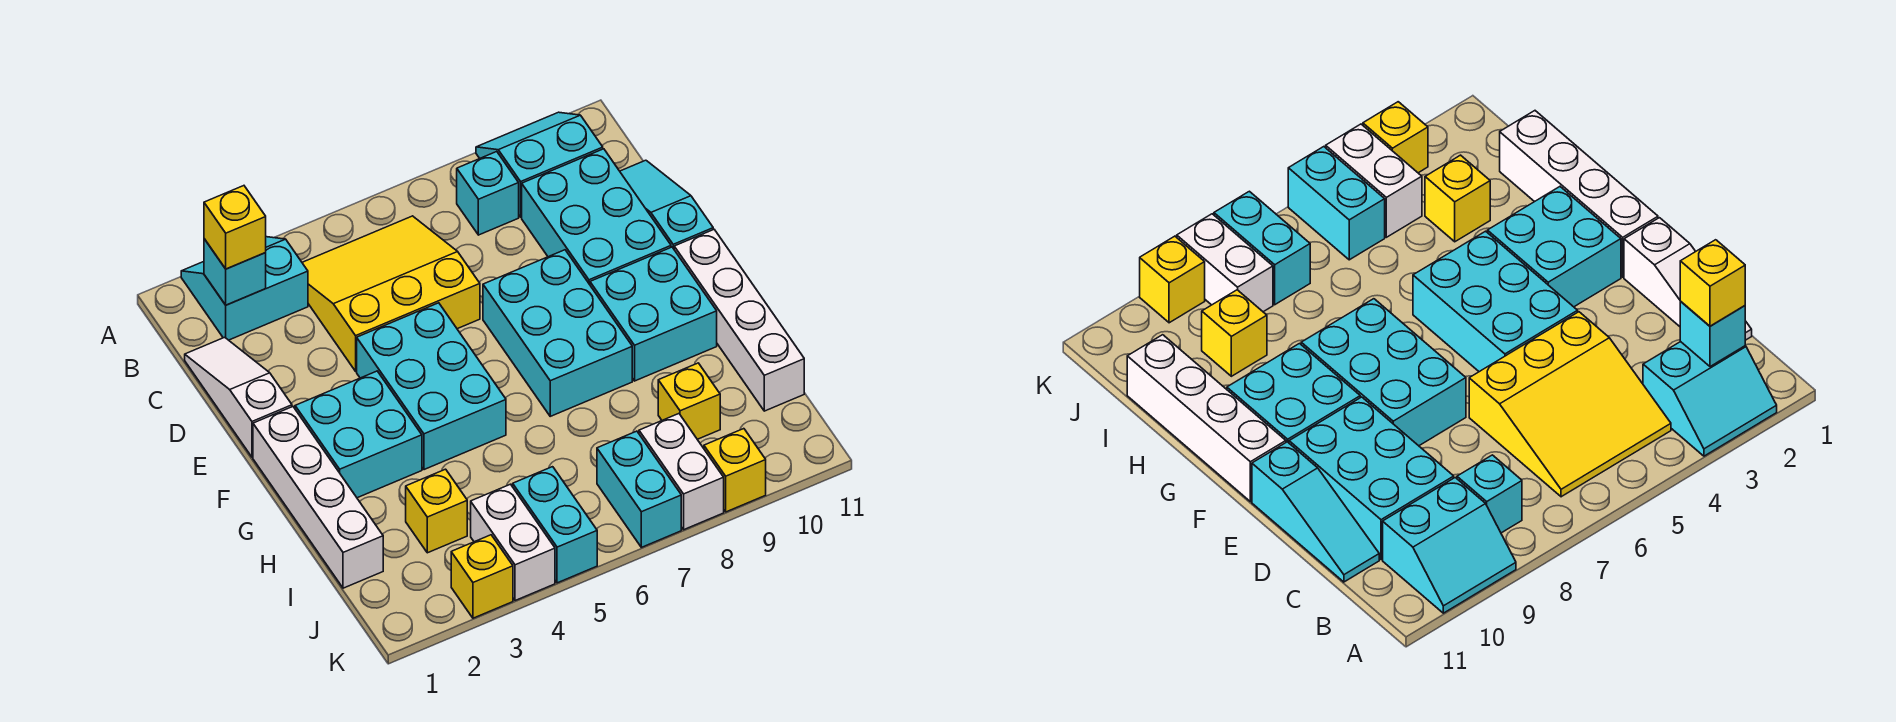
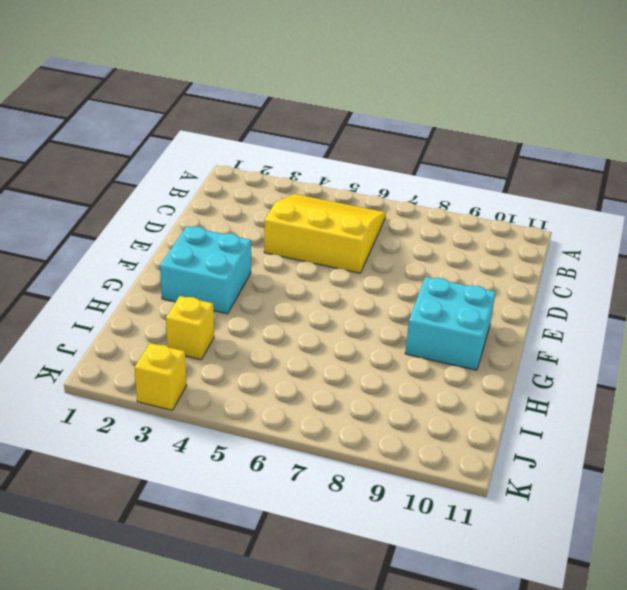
none -> cyan 2x2 slope [181,237,308,340]
none -> cyan 2x2 slope [476,112,603,217]
none -> cyan 1x1 brick [457,152,519,235]

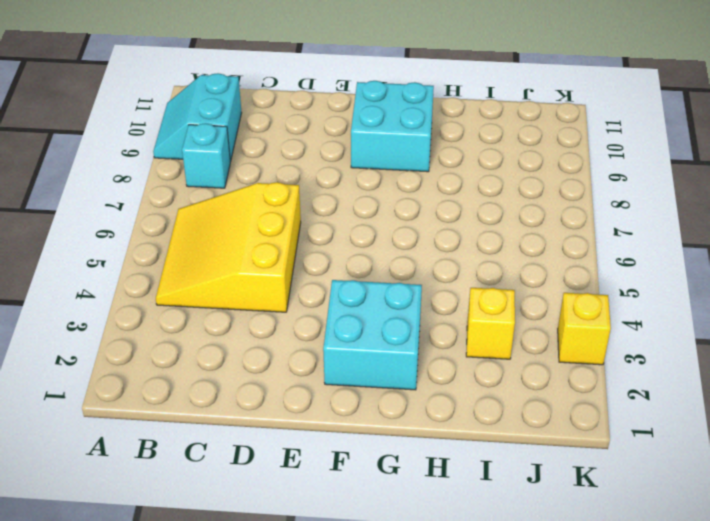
none -> cyan 2x2 slope [181,237,308,340]
none -> white 1x3 slope [185,337,292,457]
none -> cyan 2x3 brick [522,149,671,285]

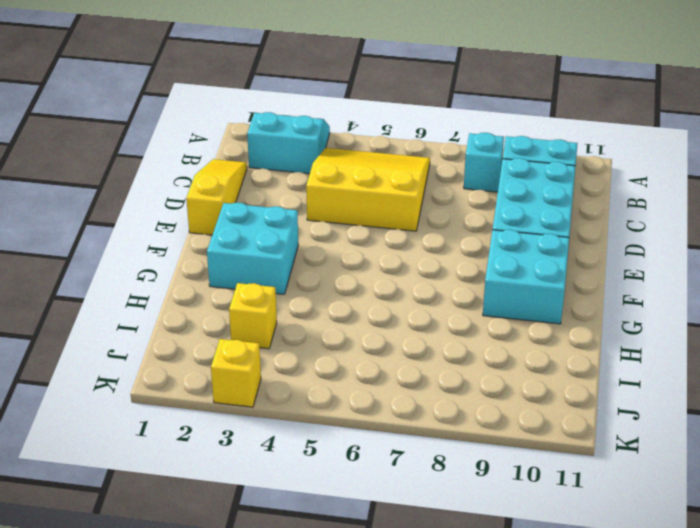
yellow 1x3 slope [186,159,247,235] -> white 1x3 slope [185,337,292,457]
none -> cyan 1x3 slope [620,160,713,249]
none -> cyan 2x3 brick [357,303,506,470]
none -> cyan 2x3 brick [483,250,632,416]

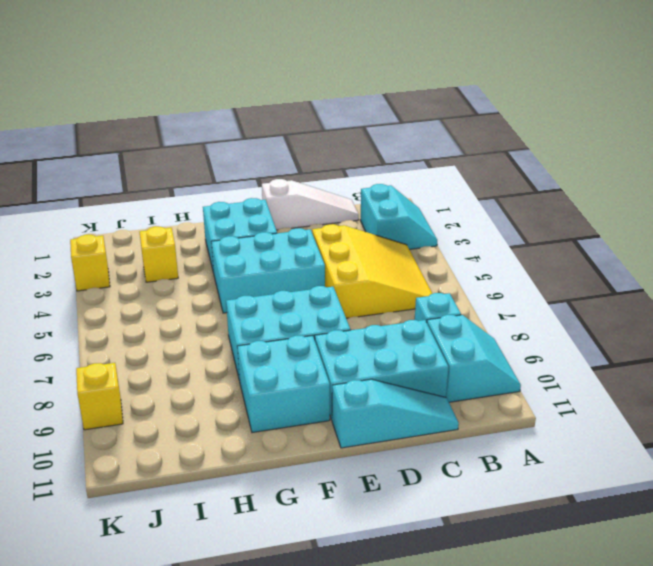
none -> white 1x4 brick [253,407,383,588]
none -> white 1x4 brick [674,229,804,411]
none -> yellow 1x1 brick [658,363,720,439]

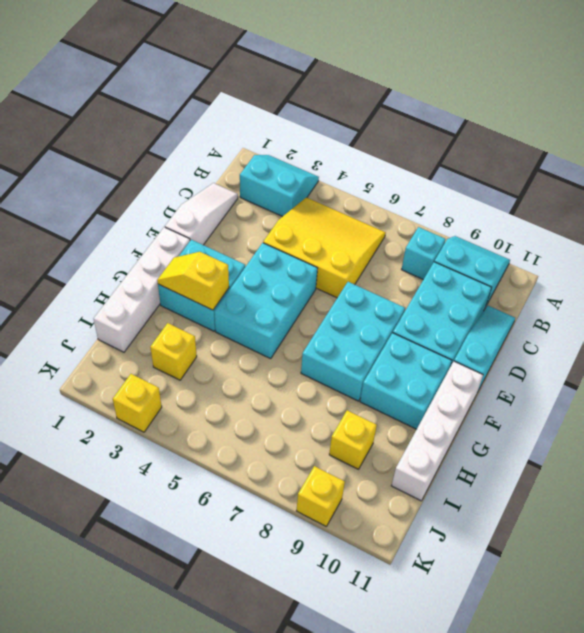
yellow 1x2 slope [157,252,229,310] -> none
none -> white 1x2 brick [471,484,555,601]
none -> cyan 1x2 brick [513,467,597,583]
none -> cyan 1x2 brick [597,431,681,547]

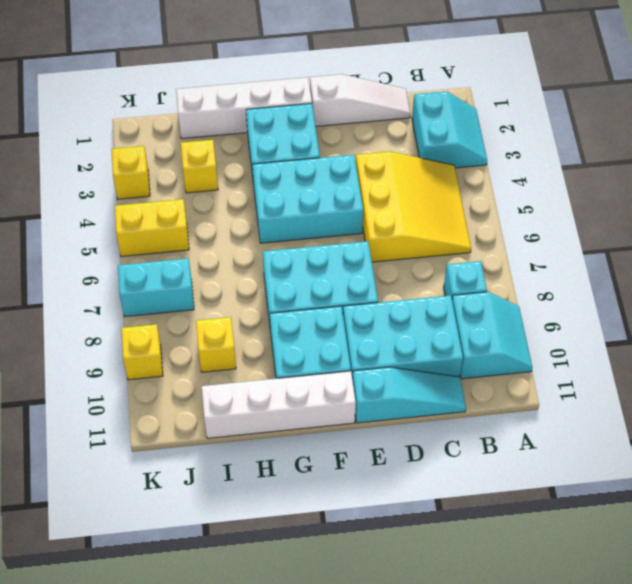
yellow 1x2 brick [115,199,189,256] -> cyan 1x2 brick [513,467,597,583]
none -> white 1x2 brick [471,484,555,601]
none -> white 1x2 brick [639,414,724,530]
none -> cyan 1x1 brick [204,239,266,305]

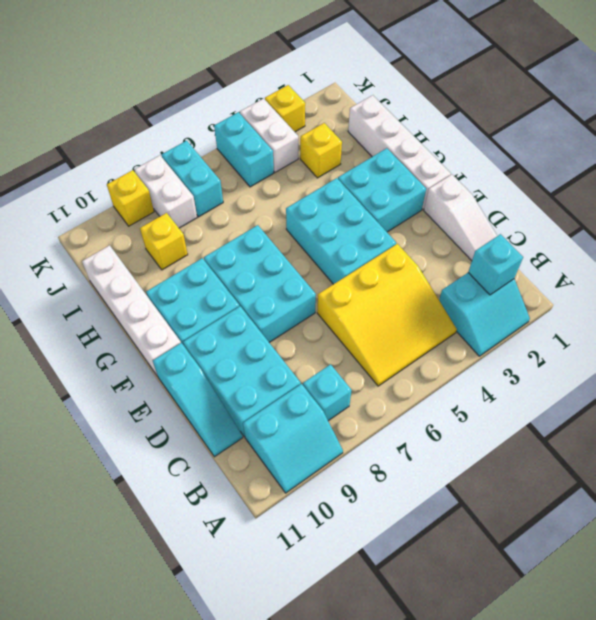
none -> yellow 1x1 brick [204,186,266,269]

